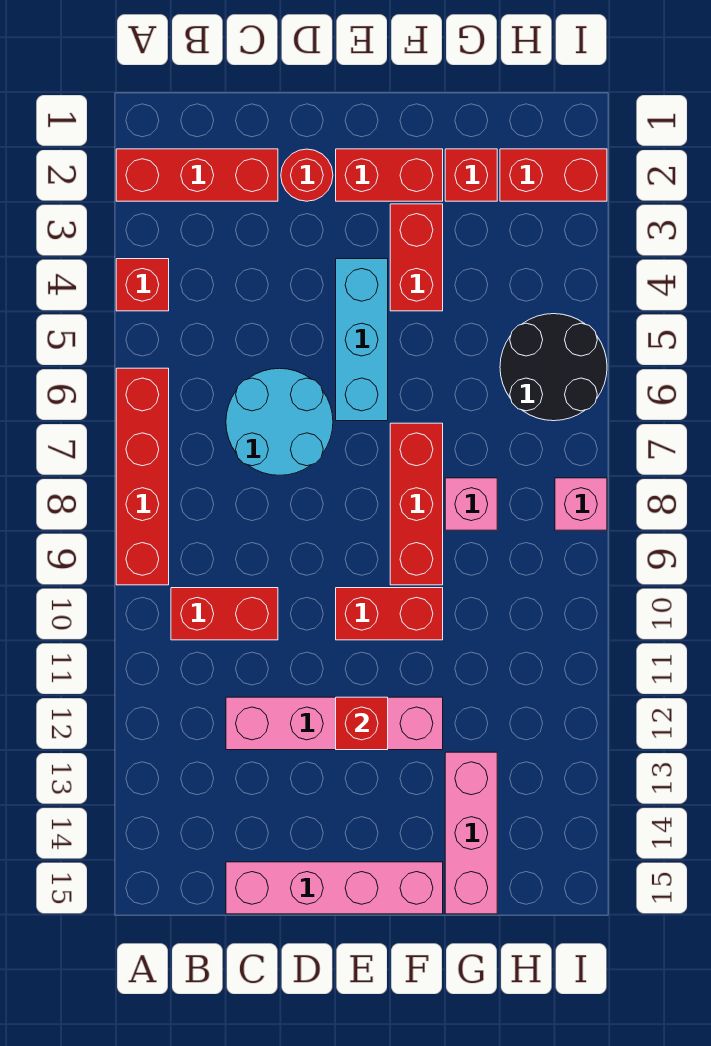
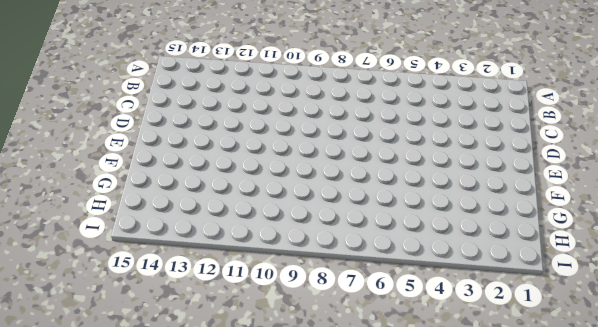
none -> red 1x3 brick [116,149,278,201]
none -> red 1x1 brick [116,259,169,311]
none -> red 1x4 brick [116,368,169,585]

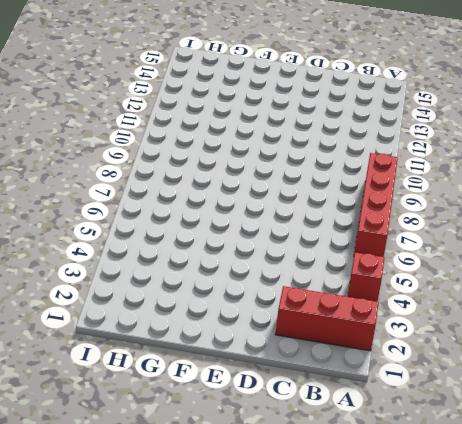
none -> red 1x2 brick [171,588,278,640]
none -> cyan 2x2 round brick [226,368,333,475]
none -> pink 1x4 brick [226,697,443,750]

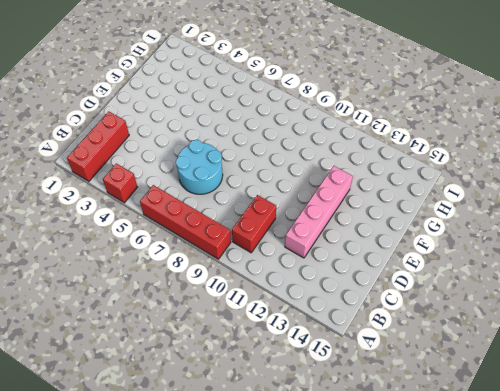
none -> pink 1x4 brick [226,862,443,914]
none -> red 1x1 round brick [281,149,333,201]
none -> red 1x2 brick [336,149,443,201]

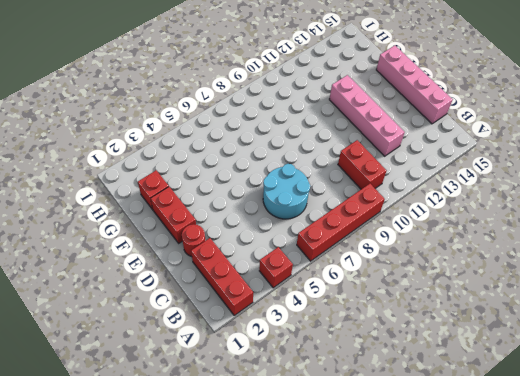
none -> cyan 1x3 brick [336,259,388,421]
none -> red 1x2 brick [336,588,443,640]
none -> red 1x2 brick [390,204,443,311]

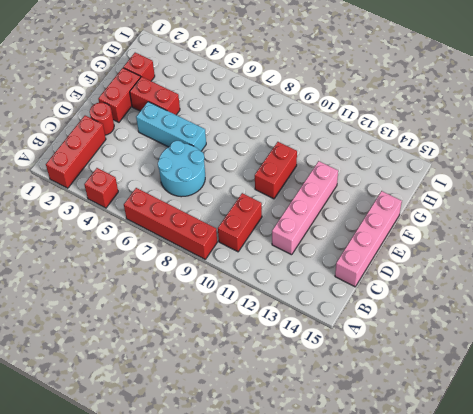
none -> red 1x3 brick [390,423,443,585]
none -> pink 1x1 brick [445,478,497,530]
none -> pink 1x3 brick [445,752,497,914]

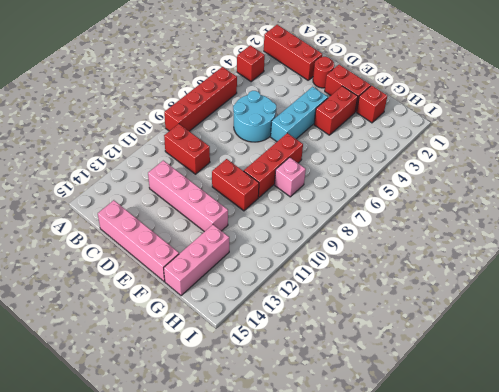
none -> red 1x2 brick [500,149,607,201]
none -> black 2x2 round brick [500,314,607,421]
none -> pink 1x1 brick [555,478,607,530]

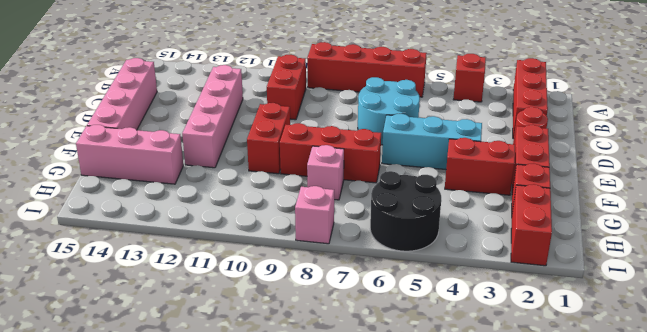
none -> red 1x1 brick [336,697,388,750]

